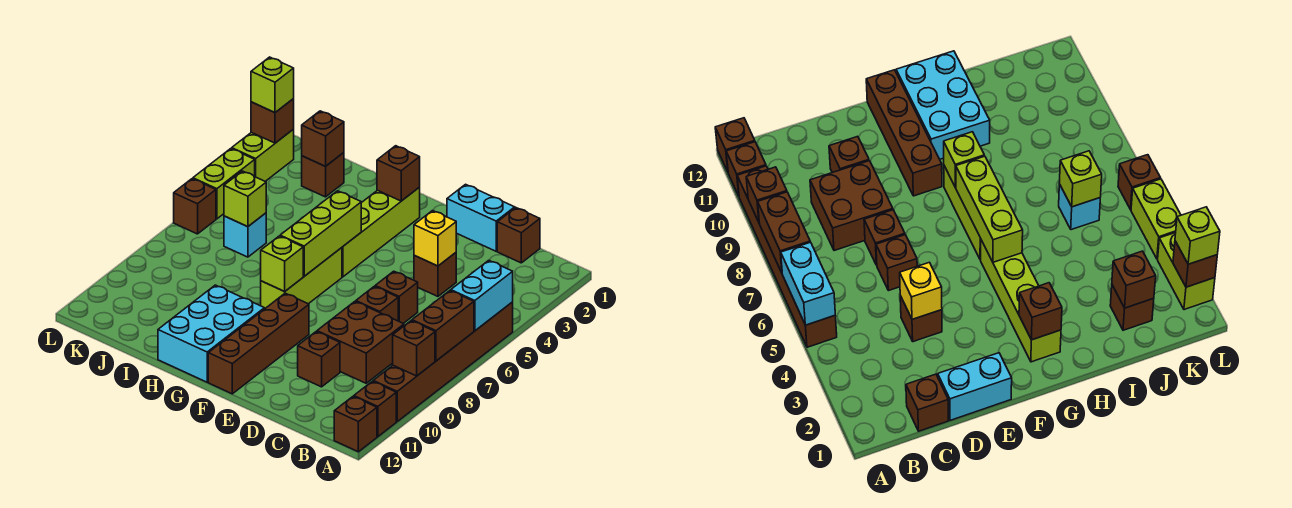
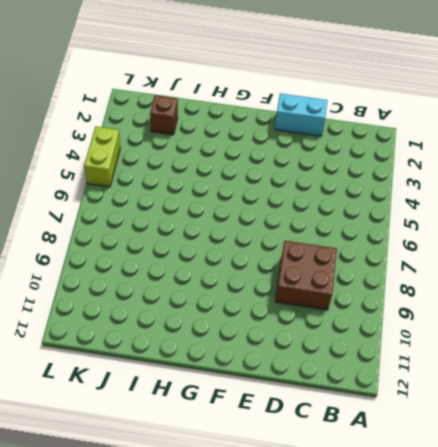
none -> brown 1x6 brick [373,302,513,421]
none -> brown 1x1 brick [354,381,396,437]
none -> brown 1x1 brick [334,397,377,452]
none -> brown 1x1 brick [497,208,540,263]

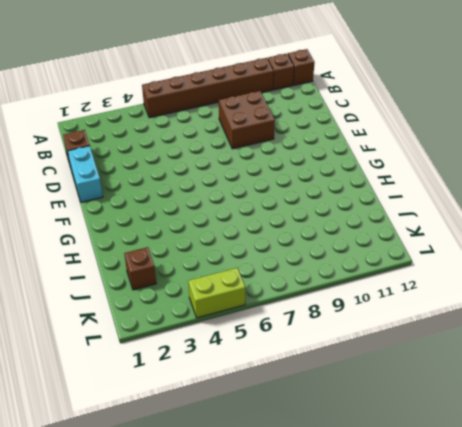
none -> brown 1x1 brick [414,253,456,296]
none -> brown 1x1 brick [375,271,418,324]
none -> brown 1x1 brick [356,286,398,321]
none -> brown 1x1 brick [298,332,340,387]

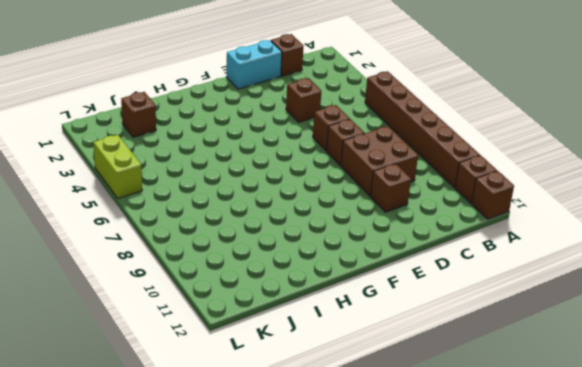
none -> brown 1x4 brick [208,293,309,394]
none -> lime 1x4 brick [342,187,420,277]
none -> lime 1x3 brick [261,248,342,309]
none -> cyan 2x3 brick [158,285,264,382]

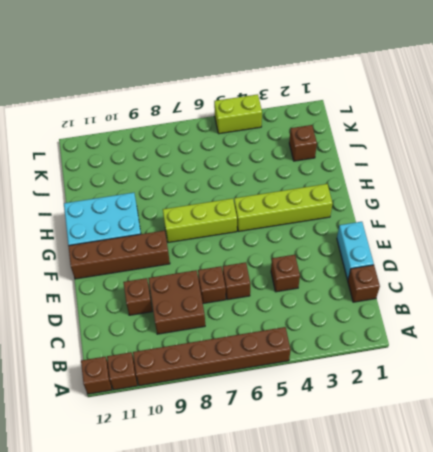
none -> cyan 1x1 brick [224,213,266,257]
none -> lime 1x2 brick [232,130,294,181]
none -> brown 1x1 brick [174,179,216,234]
none -> cyan 1x2 brick [451,260,513,331]

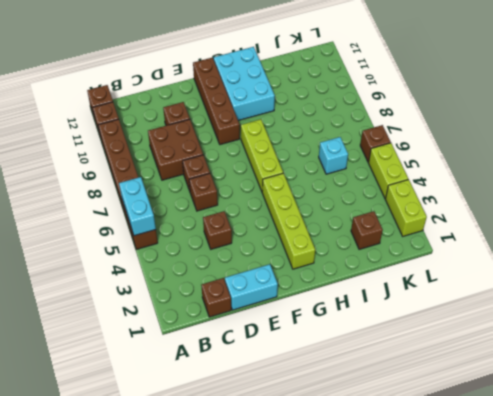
none -> brown 1x2 brick [412,291,474,361]
none -> brown 1x1 brick [393,321,435,376]
none -> yellow 1x1 brick [414,211,456,266]
none -> brown 1x1 brick [377,146,420,201]

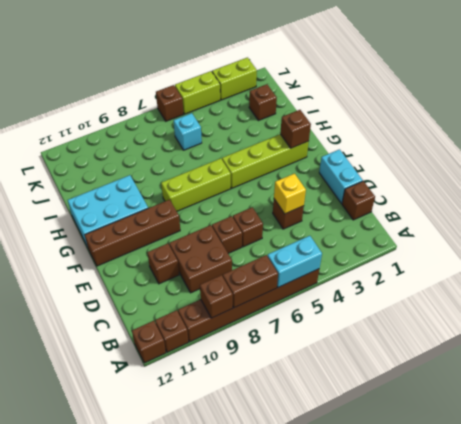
none -> lime 1x3 brick [280,191,361,276]
none -> lime 1x1 brick [261,236,303,291]
none -> brown 1x1 brick [302,111,344,166]
none -> lime 1x1 brick [224,171,266,227]

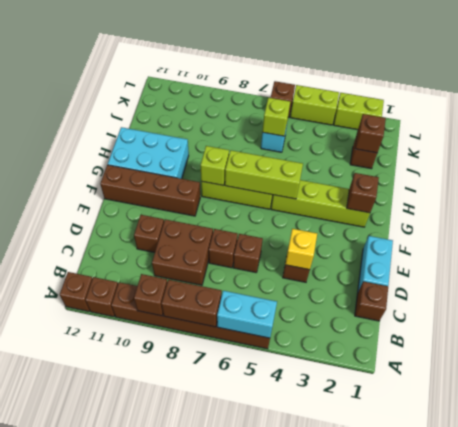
none -> brown 1x1 brick [251,99,294,143]
none -> lime 1x1 brick [251,57,294,113]

